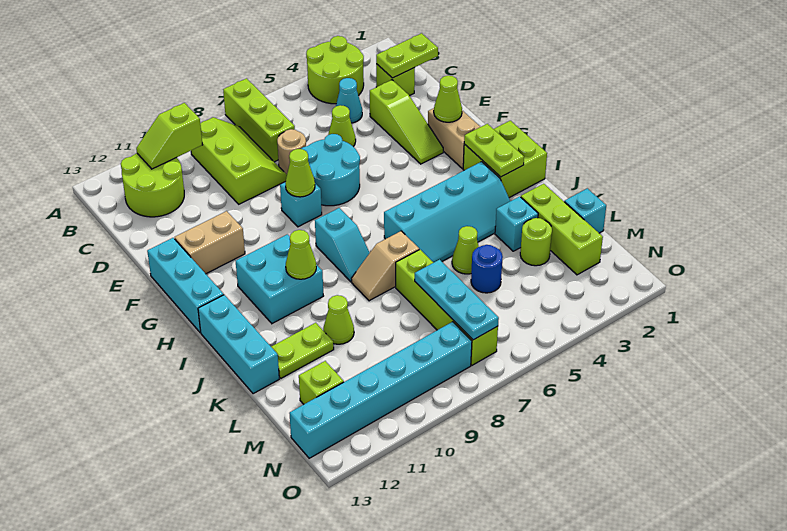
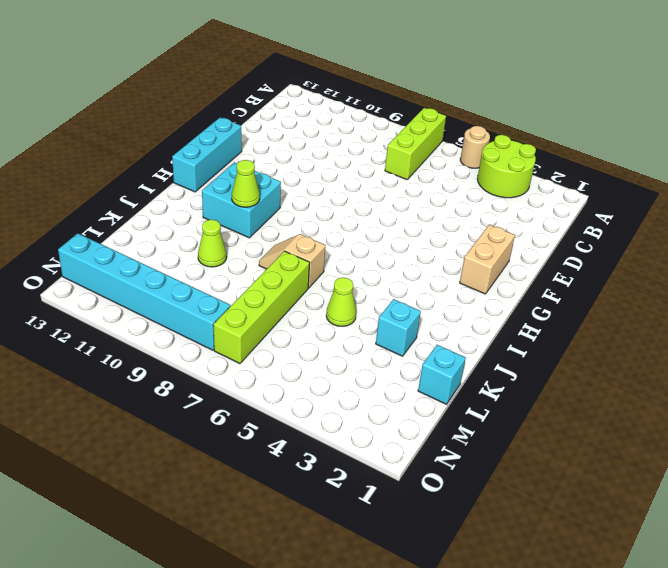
tan 1x1 round brick [460,126,490,168] -> tan 1x1 round brick moved to [277,129,306,174]
none -> lime 2x3 slope [191,117,287,204]
none -> lime 2x2 round brick [121,153,184,217]
none -> lime 1x1 brick [376,64,415,96]
none -> cyan 1x1 cone [336,78,362,123]

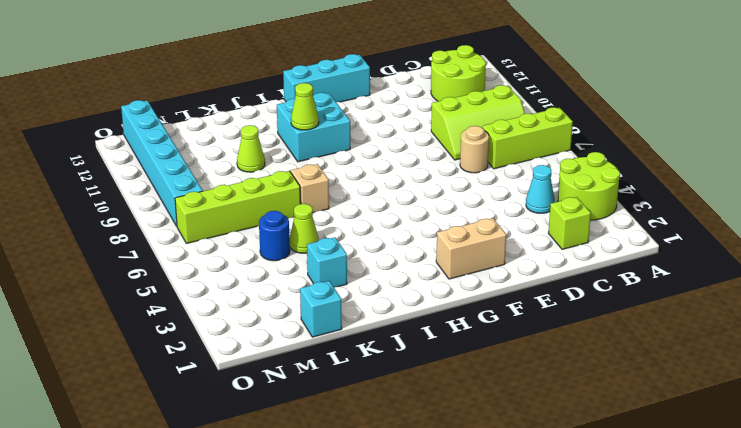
none -> lime 1x3 slope [370,80,443,164]
none -> lime 1x1 cone [328,105,356,147]
none -> cyan 2x2 round brick [302,134,360,206]
none -> cyan 1x1 brick [280,182,322,227]

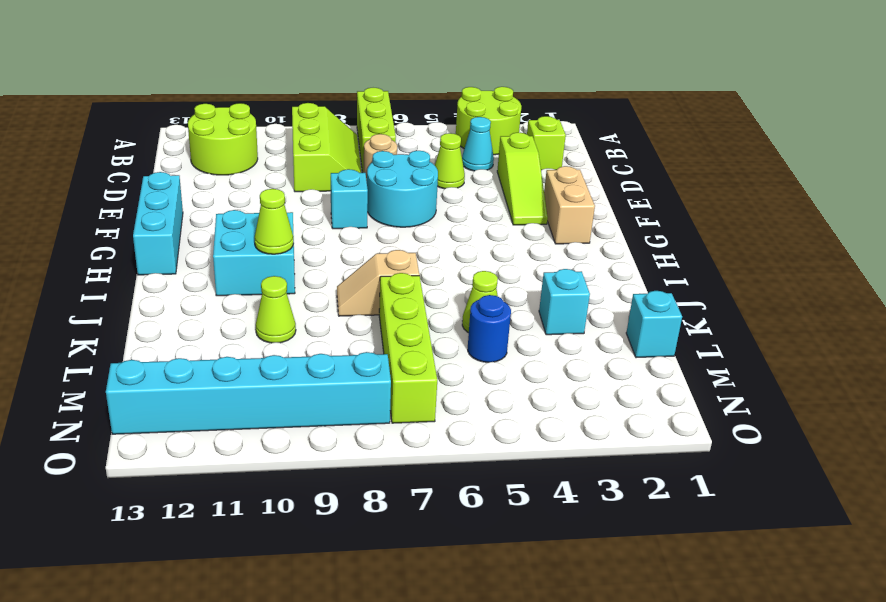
none -> tan 1x2 brick [174,211,245,274]
none -> lime 2x2 brick [463,121,547,198]
none -> cyan 1x2 slope [315,208,370,282]
none -> cyan 2x4 slope [384,162,510,263]

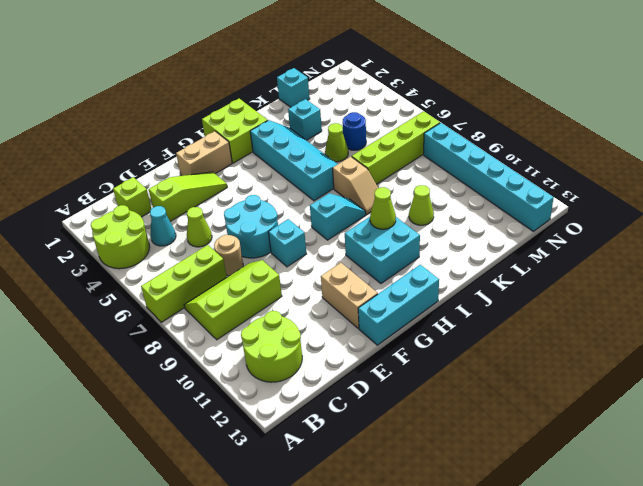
none -> cyan 1x3 brick [198,295,279,394]
none -> lime 1x3 brick [521,184,603,275]
none -> lime 1x2 plate [271,323,334,378]
none -> lime 1x1 round brick [520,218,552,266]

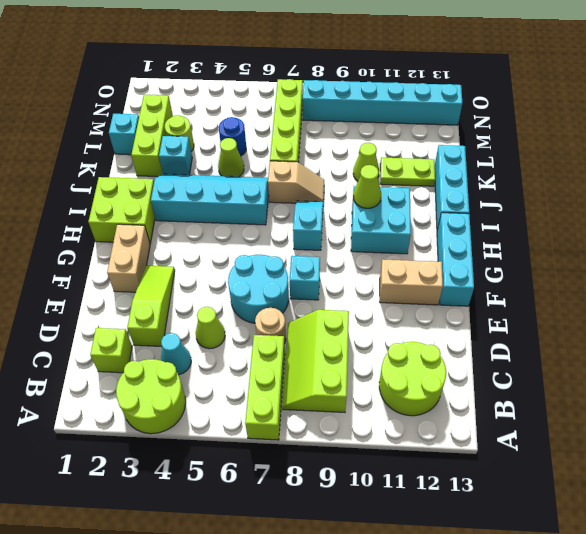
none -> lime 1x1 brick [299,361,344,404]
none -> lime 1x2 slope [136,103,202,169]
none -> lime 1x2 plate [376,33,438,78]
none -> lime 1x1 cone [434,76,462,122]

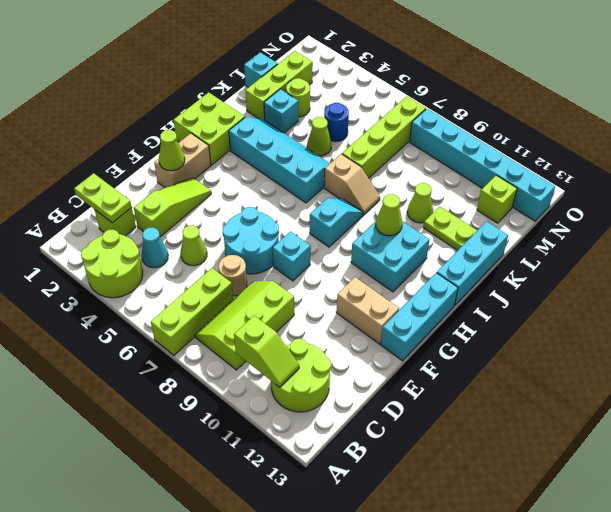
none -> lime 1x1 cone [285,149,315,197]
none -> lime 1x2 plate [464,124,524,177]
none -> cyan 1x3 plate [415,260,499,340]

